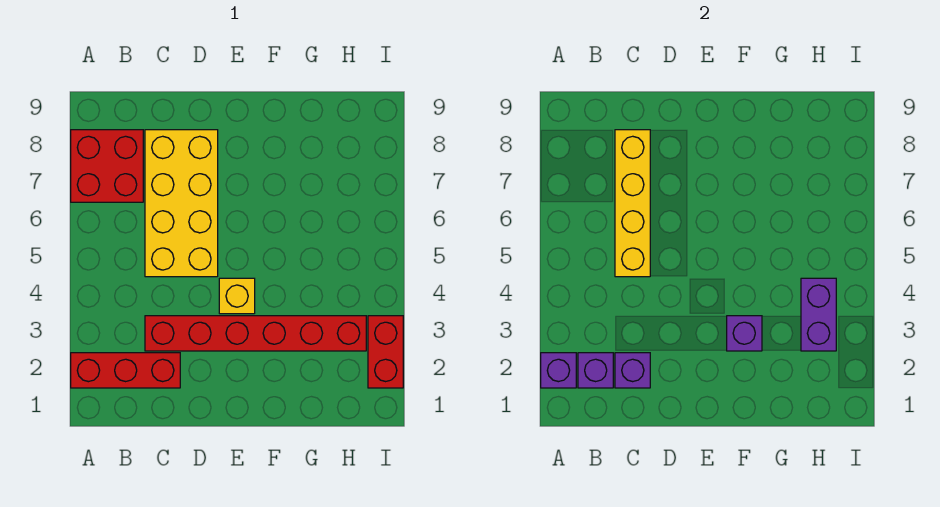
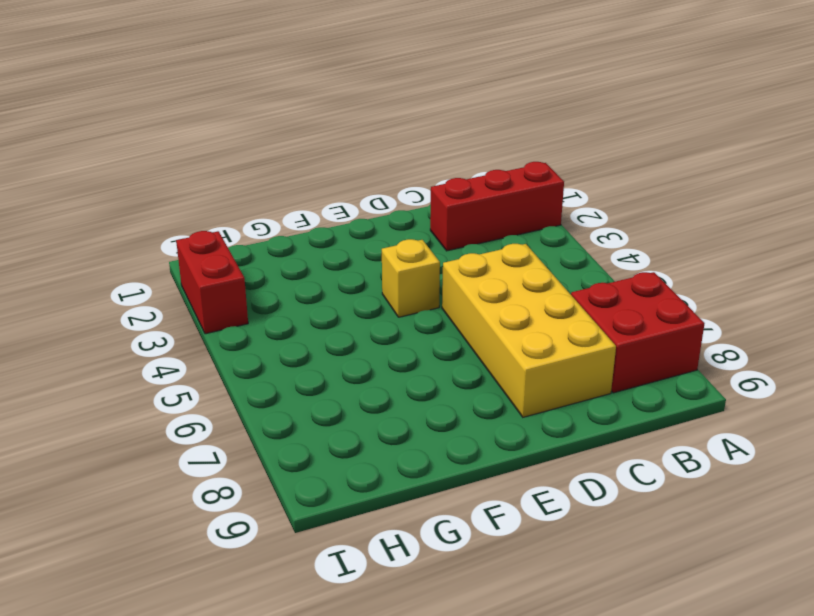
none -> red 1x6 brick [145,316,366,351]
none -> purple 1x1 brick [541,353,576,388]
none -> purple 1x1 brick [578,353,613,388]

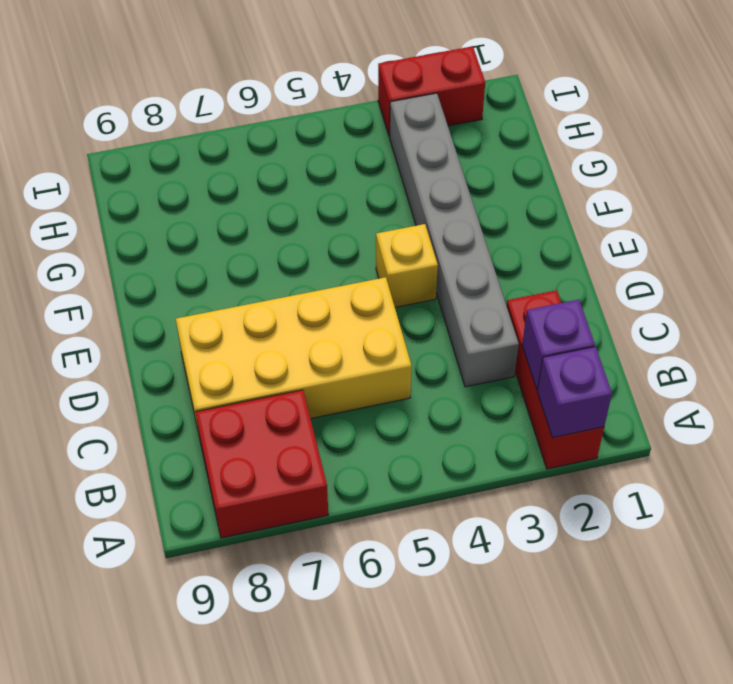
grey 1x6 brick [390,93,519,387] -> red 1x6 brick [145,316,366,351]
none -> purple 1x1 brick [615,353,650,388]
none -> yellow 1x4 brick [615,130,650,277]
none -> purple 1x1 brick [727,316,762,351]

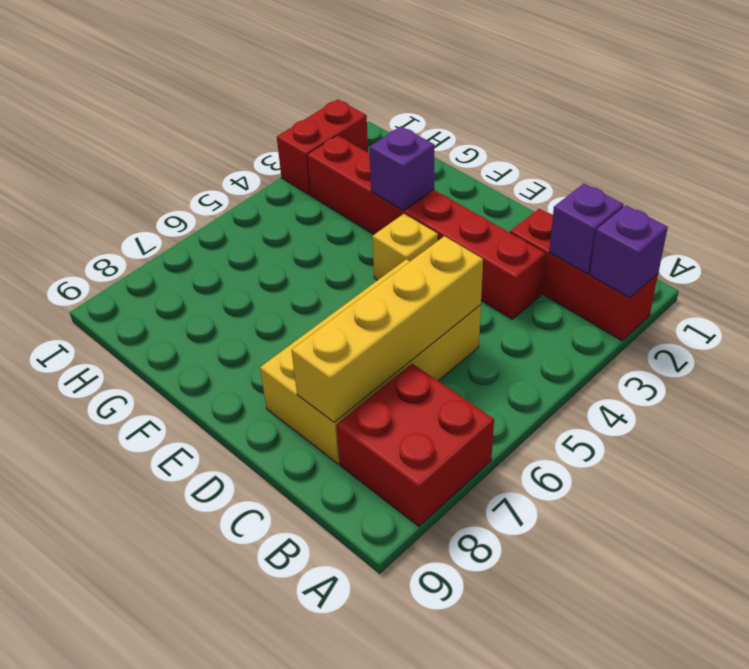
none -> purple 1x1 brick [615,353,650,388]
none -> purple 1x2 brick [801,278,836,351]

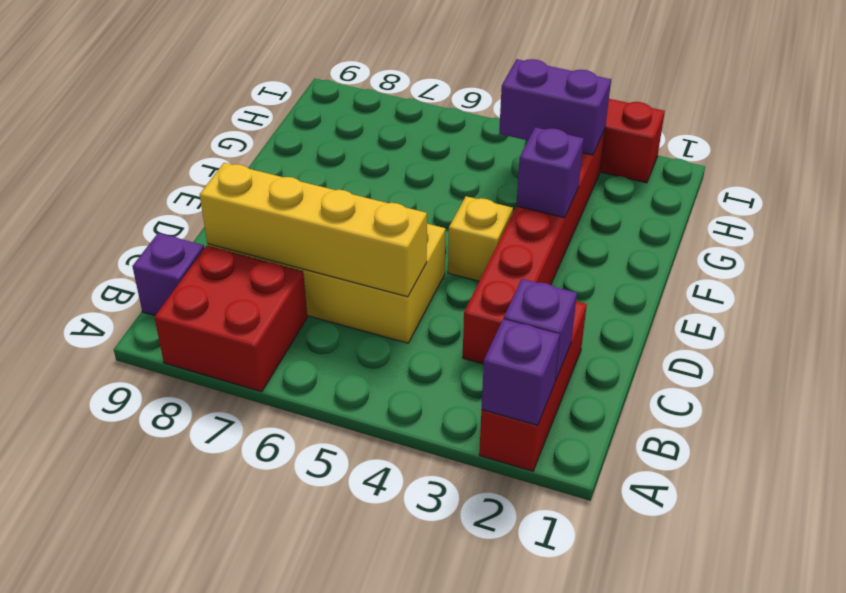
purple 1x1 brick [132,233,204,316] -> purple 1x1 brick moved to [615,353,650,388]

